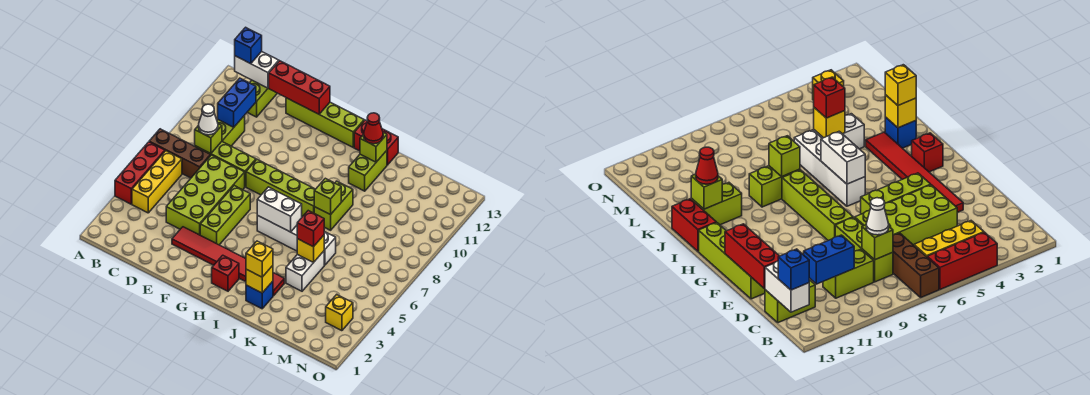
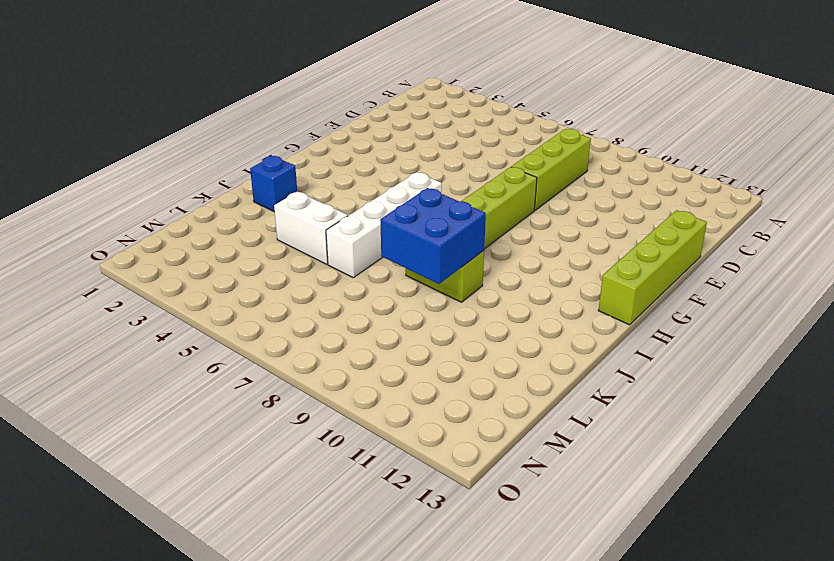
blue 2x2 brick [380,188,486,284] -> lime 1x1 brick [314,178,341,215]
none -> red 1x3 brick [115,142,165,204]
none -> brown 1x3 brick [149,129,210,178]
none -> yellow 1x3 brick [132,151,182,213]
none -> lime 1x2 brick [217,115,245,146]

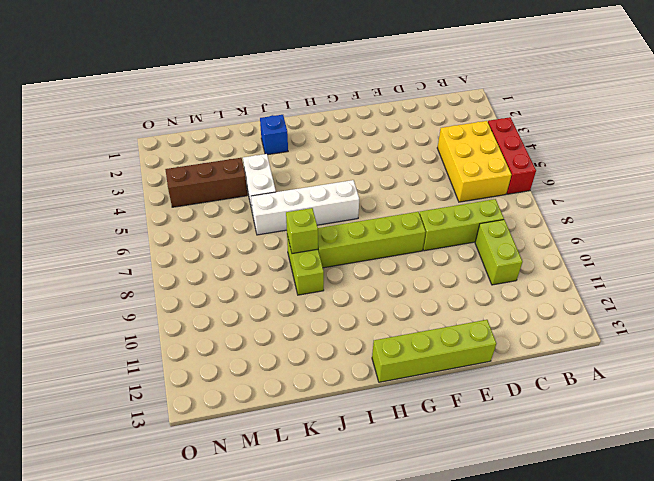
yellow 2x3 brick [437,121,511,202] -> yellow 1x3 brick [132,151,182,213]
brown 1x3 brick [165,158,247,207] -> brown 1x3 brick moved to [149,129,210,178]
none -> lime 1x2 brick [247,80,277,117]
none -> lime 2x4 brick [166,155,245,235]
none -> red 1x6 tile [172,227,284,296]
none -> lime 1x3 brick [200,186,250,245]

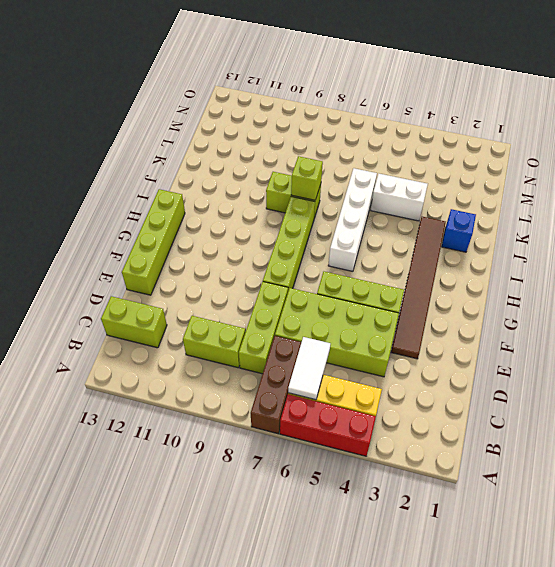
white 1x2 tile [288,337,330,400] -> none
brown 1x6 tile [391,217,446,359] -> red 1x6 tile [172,227,284,296]
none -> red 1x1 brick [212,255,239,291]
none -> red 1x2 brick [354,120,398,165]
none -> lime 1x2 brick [349,151,387,191]
none -> yellow 1x1 brick [326,295,353,331]

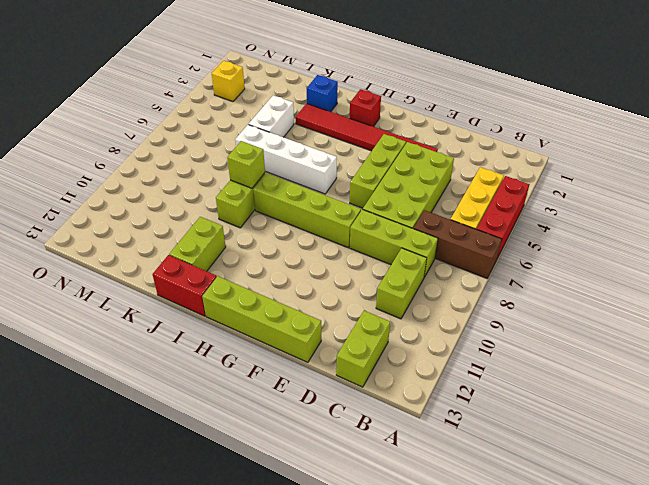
none -> white 1x2 brick [235,52,279,88]
none -> lime 1x1 brick [195,124,222,154]
none -> blue 1x2 brick [218,78,256,127]
none -> red 1x3 brick [269,61,330,114]

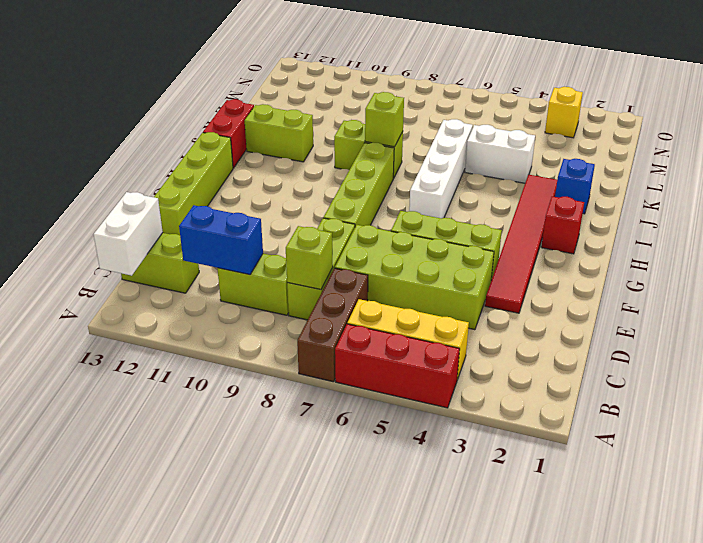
none -> red 1x3 brick [269,61,330,114]
none -> white 1x2 brick [257,187,302,232]
none -> yellow 1x1 brick [246,266,273,293]
none -> lime 1x1 brick [360,132,387,162]

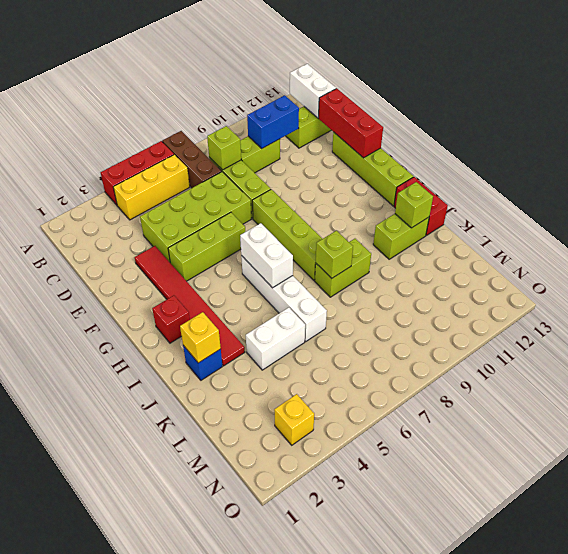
none -> yellow 1x1 brick [297,235,324,263]
none -> blue 1x1 brick [235,27,262,64]
none -> white 1x1 cone [199,104,218,135]
none -> yellow 1x1 brick [246,241,273,277]

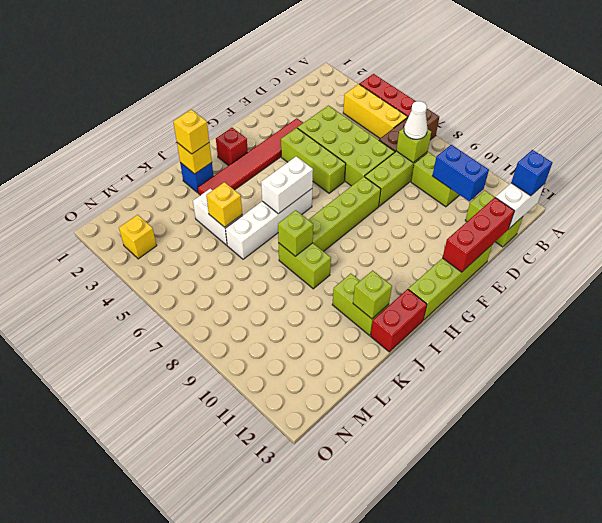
none -> red 1x1 cone [364,113,383,144]
none -> red 1x1 brick [297,211,324,247]

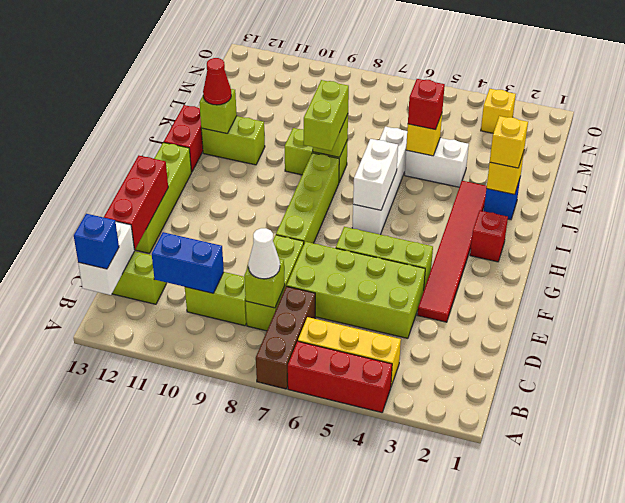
lime 1x2 brick [304,80,349,151] -> none

